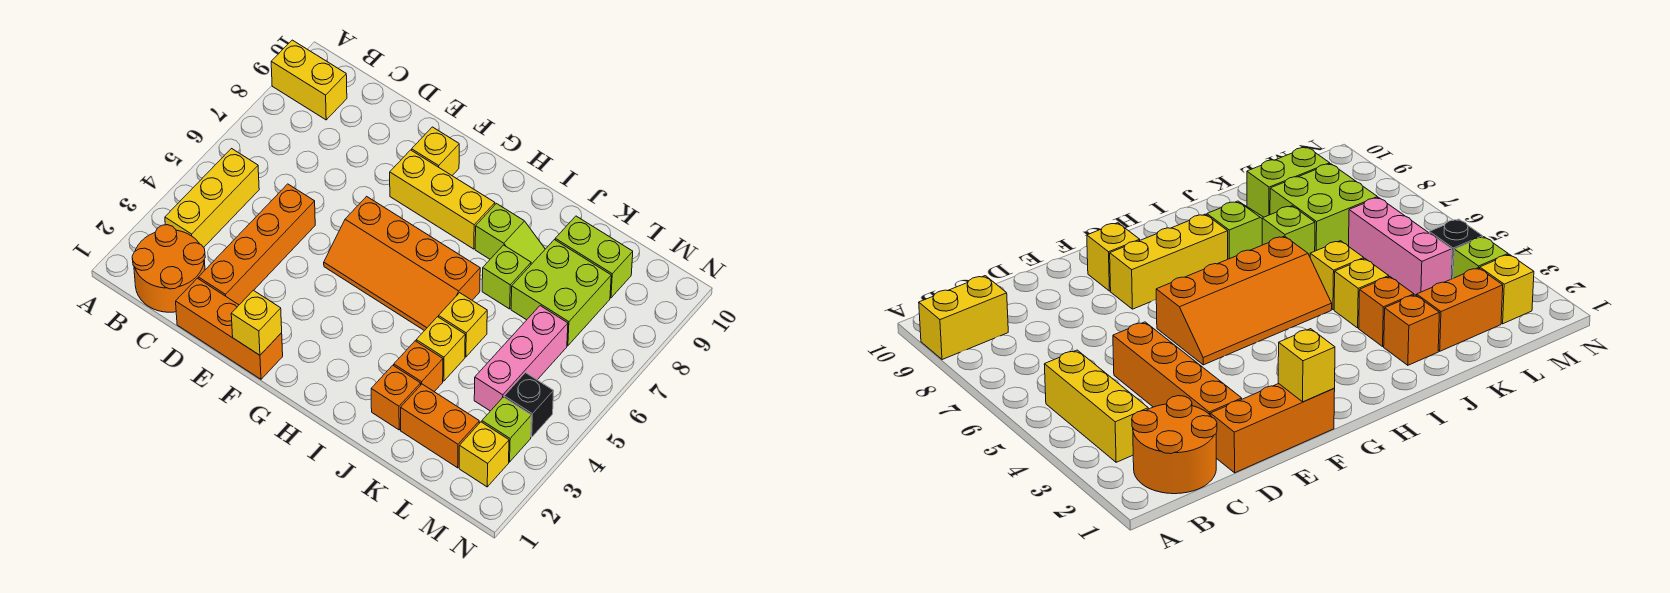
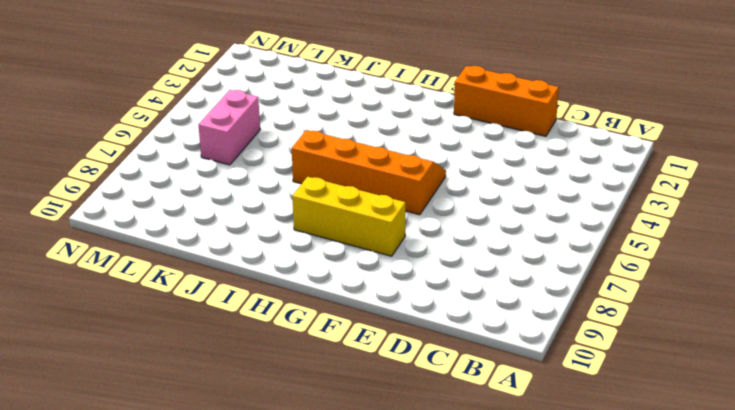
pink 1x2 brick [199,90,260,165] -> pink 1x3 brick [474,306,568,411]
none -> yellow 1x2 brick [271,40,347,120]
none -> orange 2x2 round brick [132,225,205,312]
none -> yellow 1x3 brick [165,149,259,247]

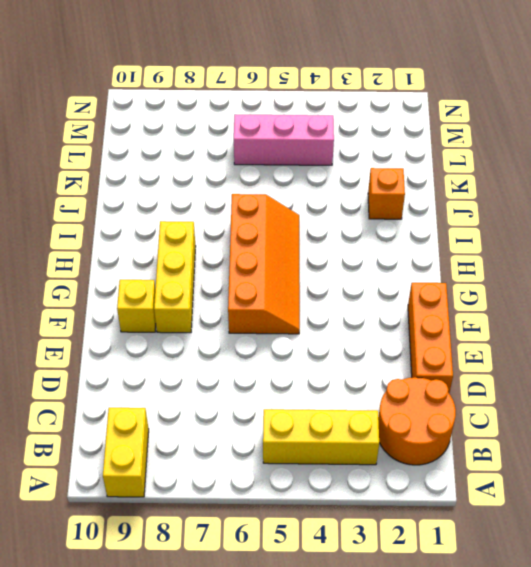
none -> orange 1x4 brick [198,184,315,305]
none -> lime 1x2 slope [475,204,545,264]
none -> orange 1x1 brick [394,341,443,392]

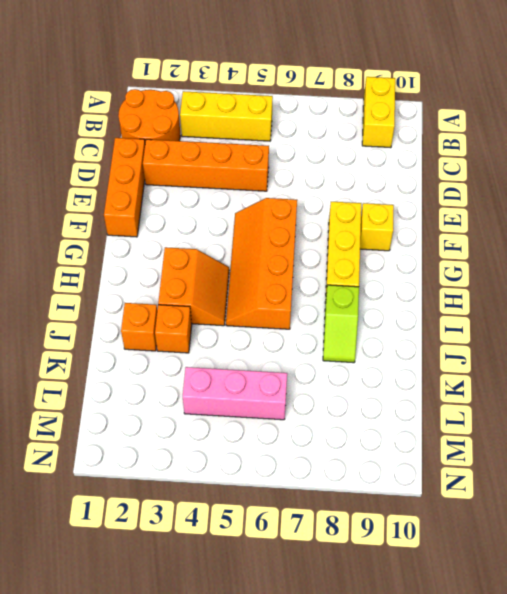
orange 2x2 slope [158,247,229,326] -> none
none -> yellow 1x1 brick [416,317,465,381]
none -> yellow 1x1 brick [439,293,487,357]
none -> lime 1x1 brick [482,245,531,309]

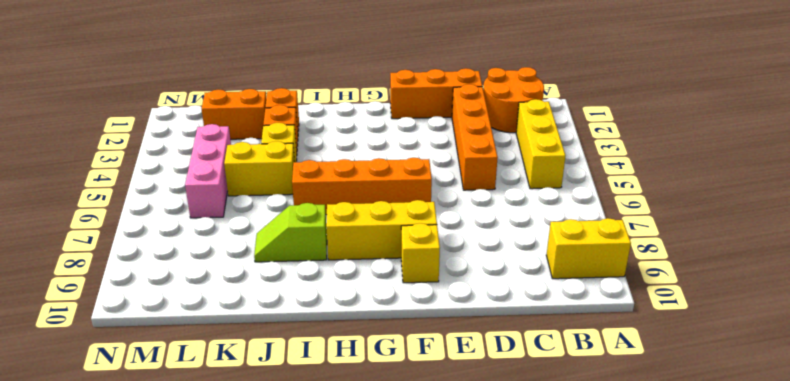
yellow 1x2 brick [224,141,295,196] -> yellow 1x1 brick [439,293,487,357]
none -> lime 1x1 brick [482,245,531,309]
none -> lime 2x2 brick [511,240,611,346]
none -> lime 1x2 brick [555,216,633,298]

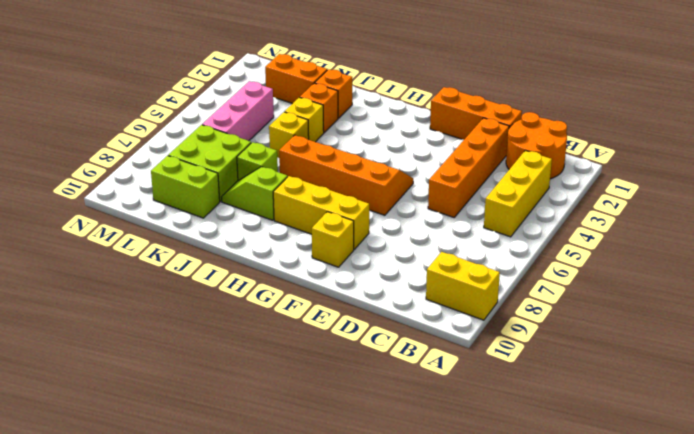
none -> yellow 1x1 brick [459,422,509,487]
none -> lime 1x1 brick [482,397,531,462]
none -> black 1x1 brick [504,373,554,437]

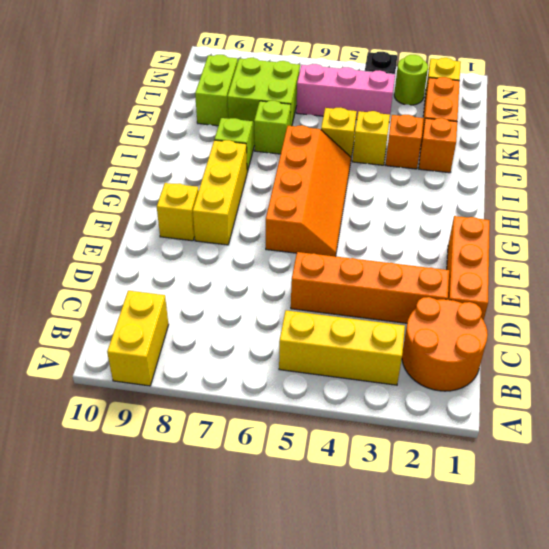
lime 1x1 round brick [394,55,428,105] -> lime 1x1 brick [482,397,531,462]
none -> yellow 1x1 brick [231,290,282,355]

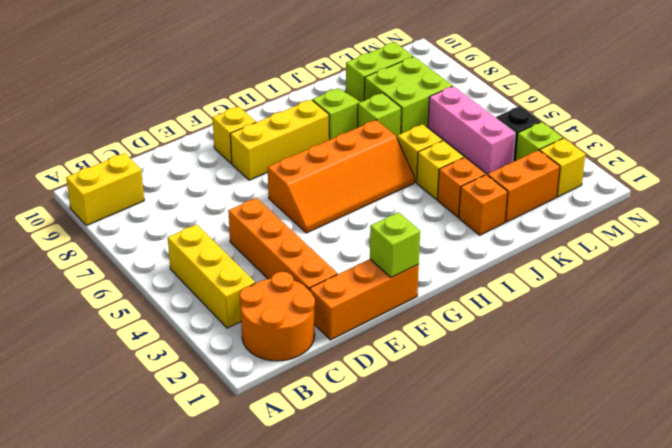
lime 1x1 brick [370,212,420,278] -> yellow 1x1 brick [231,290,282,355]

